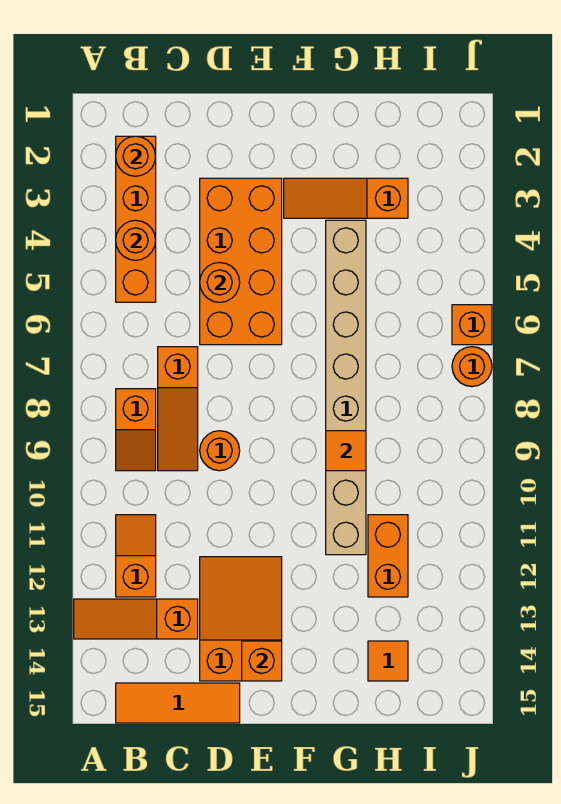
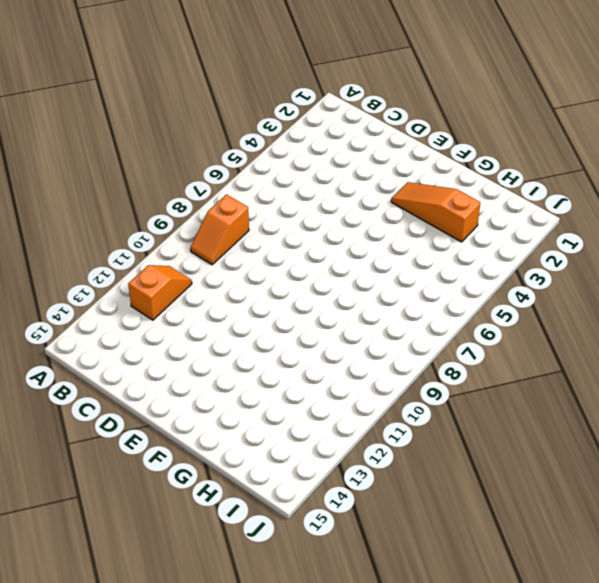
none -> orange 1x3 slope [74,599,198,639]
none -> orange 1x4 brick [116,136,156,302]
none -> orange 1x3 tile [116,683,240,723]

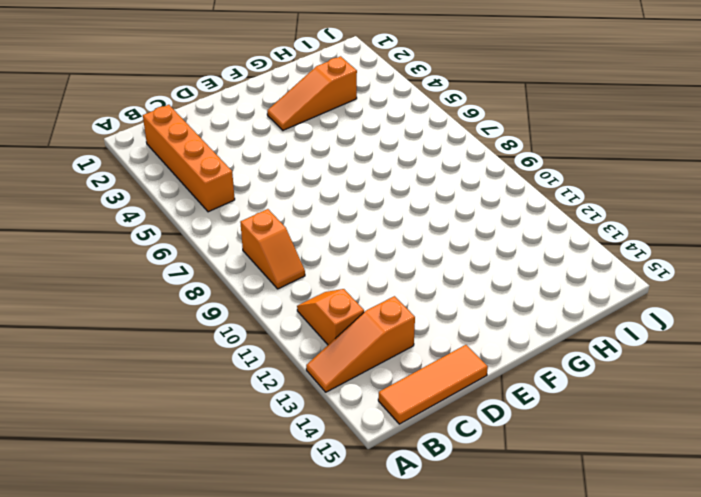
none -> orange 1x3 slope [158,347,198,471]
none -> orange 2x4 brick [200,178,282,345]
none -> orange 1x1 round brick [200,431,240,471]

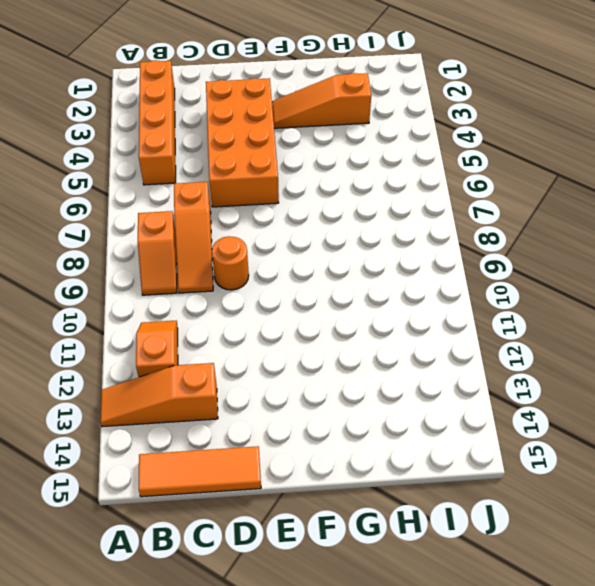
none -> orange 2x3 slope [200,557,282,681]
none -> tan 1x8 brick [326,220,366,555]
none -> orange 1x2 brick [368,515,408,597]

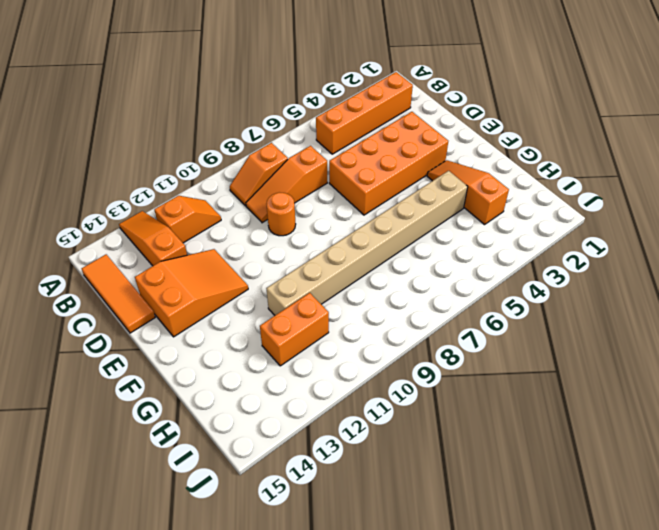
none -> orange 1x1 tile [368,641,408,681]
none -> orange 1x1 brick [452,305,492,345]
none -> orange 1x1 round brick [452,347,492,387]

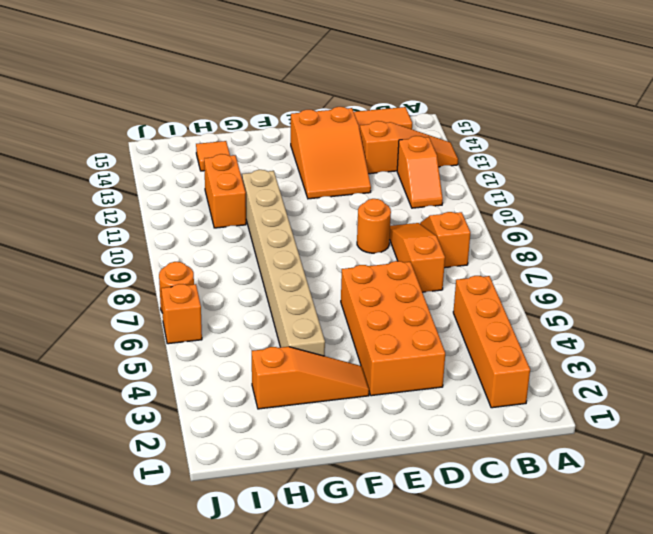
none -> orange 1x1 round brick [116,136,156,176]
none -> orange 1x1 round brick [116,220,156,260]
none -> orange 1x1 round brick [200,262,240,302]

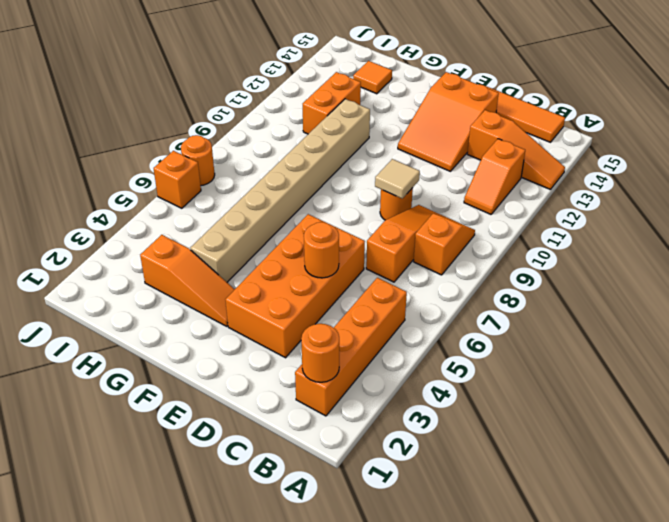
tan 1x1 tile [375,159,420,198] -> none
none -> orange 1x1 round brick [116,220,156,260]
none -> orange 1x1 brick [242,641,282,681]
none -> orange 1x1 tile [326,431,366,471]

